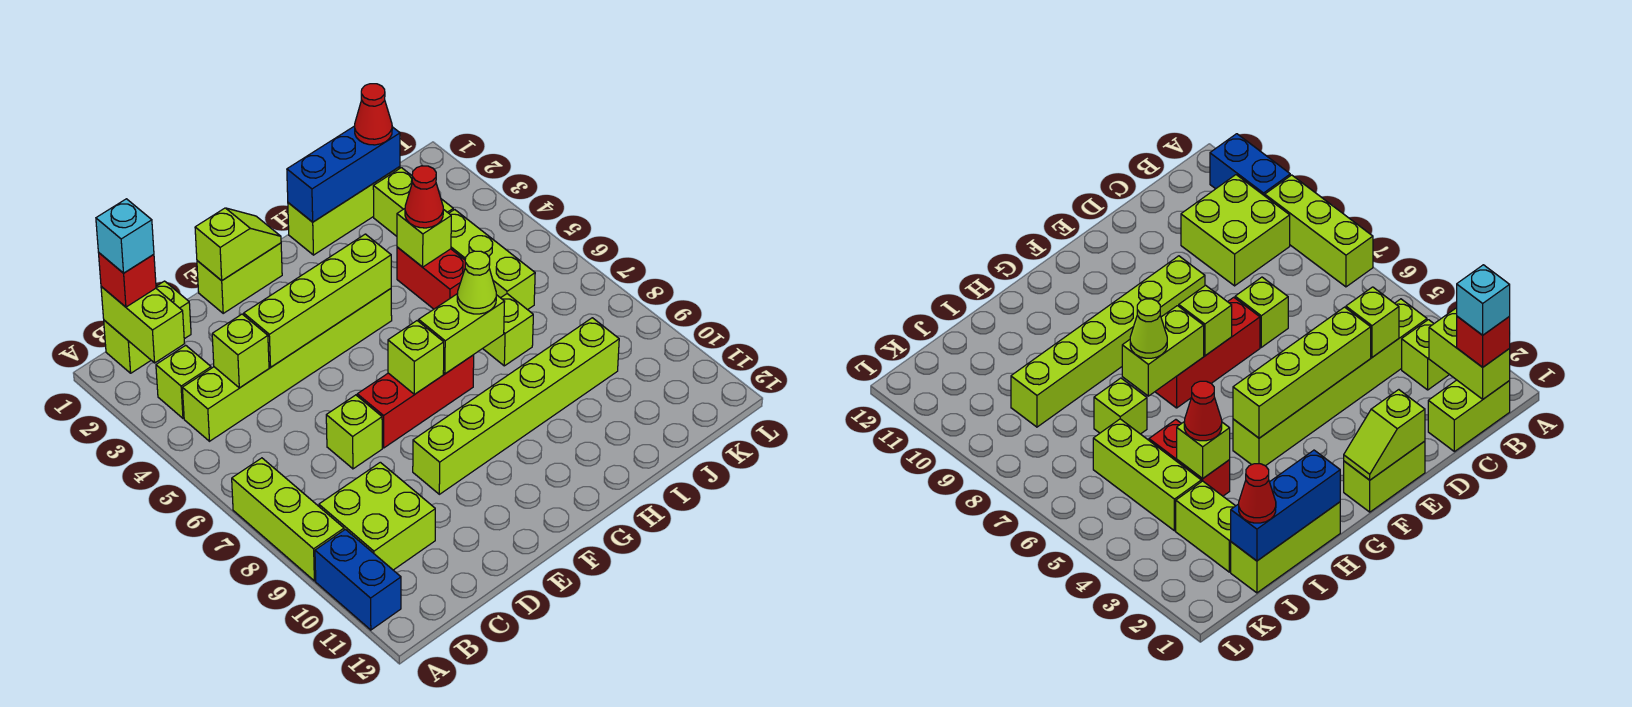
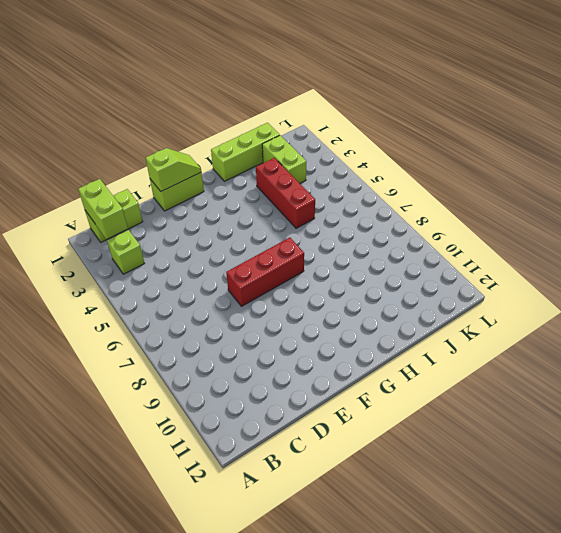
red 1x3 brick [256,158,315,228] -> red 1x2 brick [397,247,465,309]
none -> lime 1x3 brick [232,458,344,581]
none -> blue 1x2 brick [315,529,401,630]
none -> lime 1x6 brick [182,289,392,441]

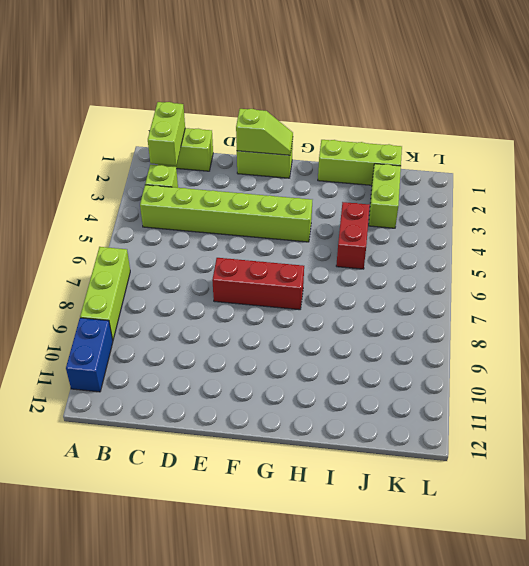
none -> lime 2x2 brick [319,462,435,570]
none -> lime 1x1 brick [326,395,382,469]
none -> lime 1x6 brick [413,318,619,494]

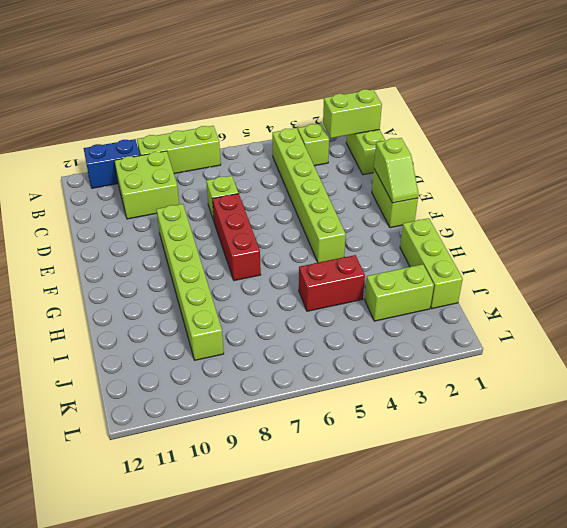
none -> lime 1x1 brick [483,294,533,366]
none -> lime 1x3 brick [449,210,535,310]
none -> lime 1x1 brick [212,314,269,388]

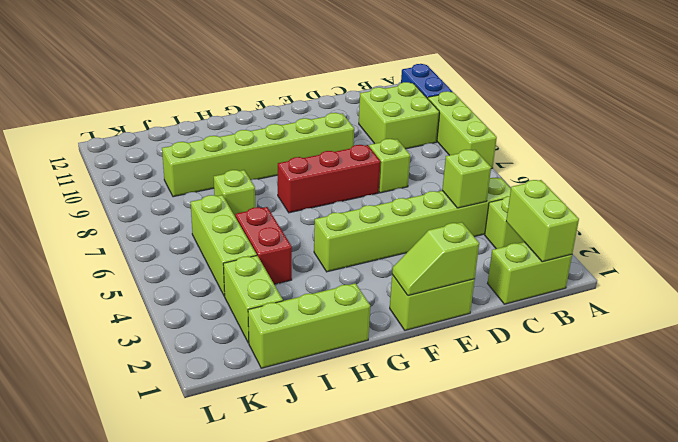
none -> lime 1x4 brick [244,234,391,367]
none -> lime 1x1 brick [388,321,444,394]
none -> lime 1x2 brick [419,294,505,374]

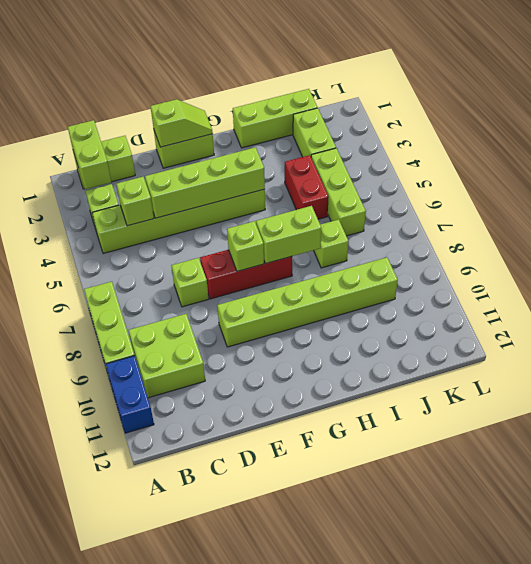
none -> blue 1x3 brick [287,126,400,222]
none -> lime 1x1 brick [397,209,451,267]
none -> red 1x1 brick [99,253,156,307]

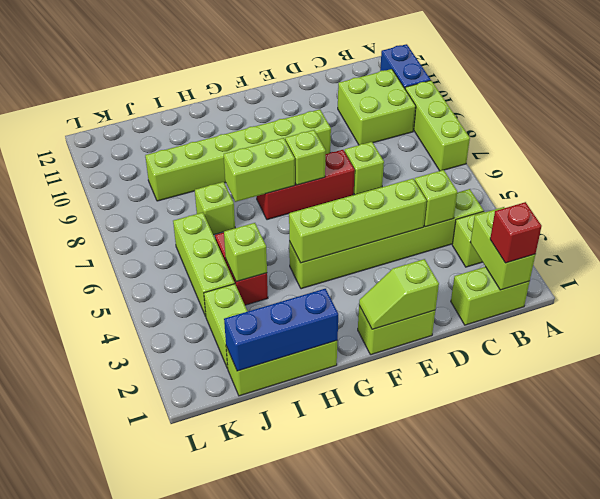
none -> lime 1x1 cone [457,251,496,314]
none -> red 1x1 cone [405,166,443,228]
none -> red 1x1 cone [355,84,392,145]

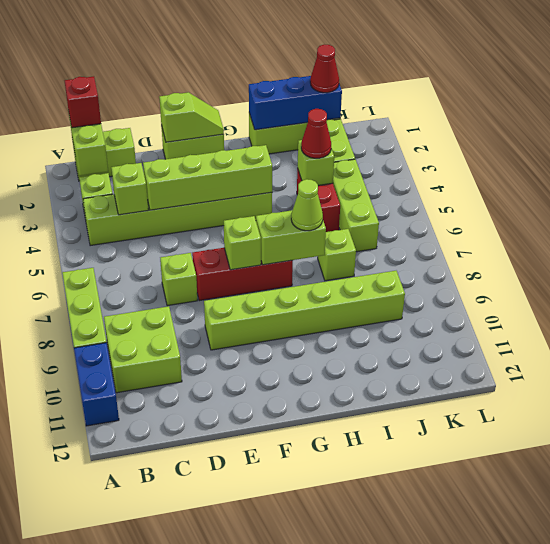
none -> cyan 1x1 brick [96,199,154,273]

